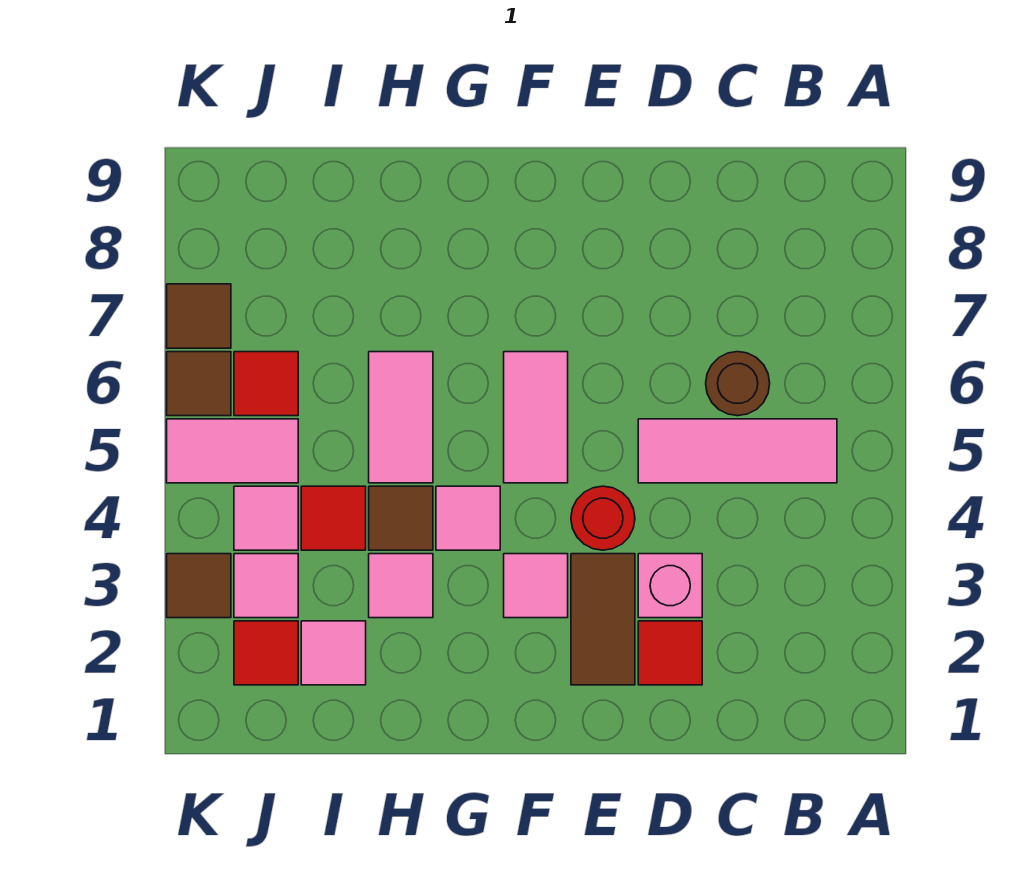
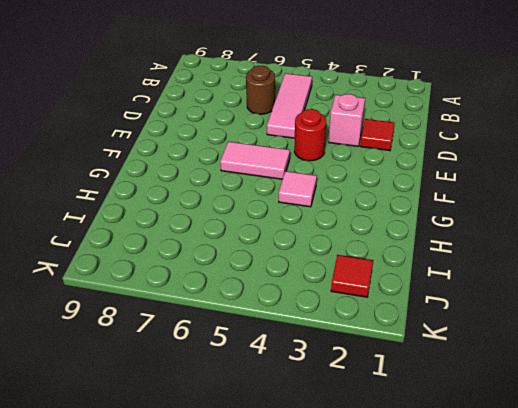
none -> brown 1x2 tile [571,554,635,685]
none -> pink 1x1 tile [504,554,568,618]
none -> pink 1x1 tile [369,554,433,618]

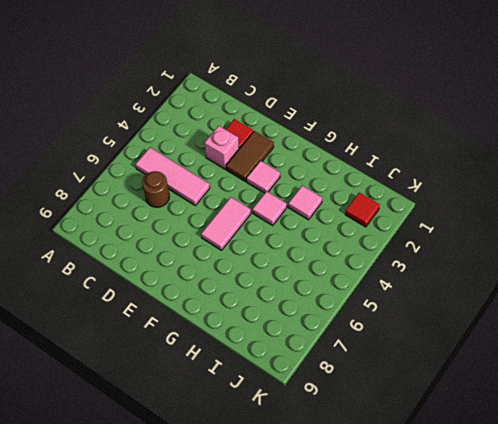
none -> red 1x1 round brick [571,486,635,550]
none -> brown 1x1 tile [369,486,433,550]
none -> pink 1x2 tile [369,352,433,483]

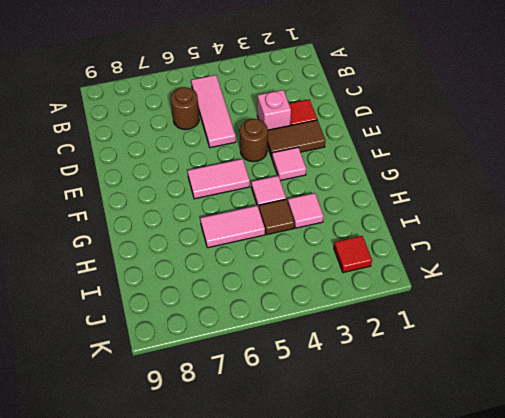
brown 1x1 round brick [240,119,268,162] -> red 1x1 round brick [571,486,635,550]
none -> pink 1x1 tile [301,621,366,685]
none -> red 1x1 tile [301,486,366,550]
none -> pink 1x1 tile [234,554,298,618]

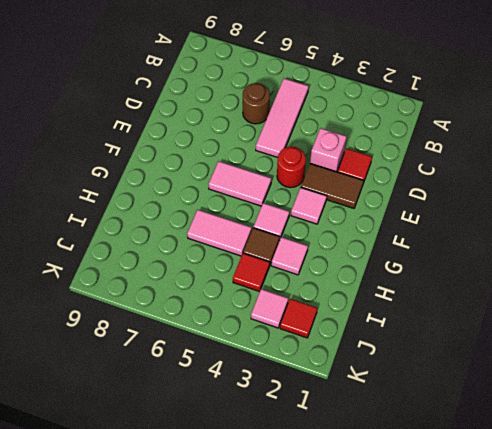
none -> pink 1x1 tile [301,621,366,685]
none -> pink 1x1 tile [234,486,298,550]
none -> pink 1x2 tile [167,419,298,483]

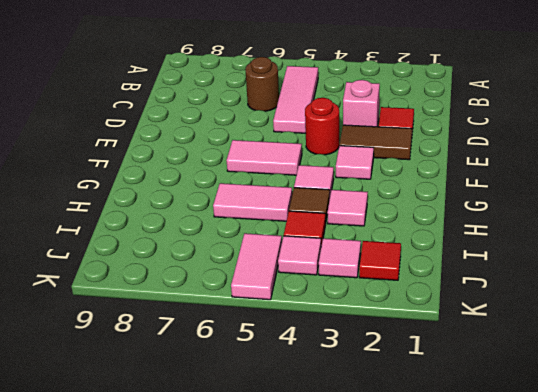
none -> pink 1x1 tile [301,621,366,685]
none -> red 1x1 tile [234,352,298,416]
none -> brown 1x1 tile [167,554,231,618]

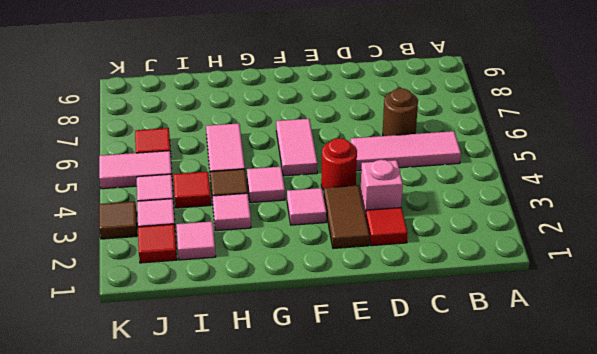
none -> brown 1x1 tile [167,352,231,416]
none -> brown 1x1 tile [167,284,231,348]

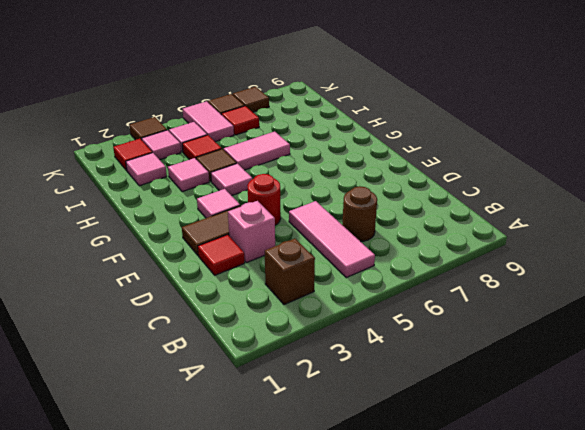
brown 1x1 brick [265,239,315,305] -> none
none -> pink 1x2 tile [504,352,568,483]

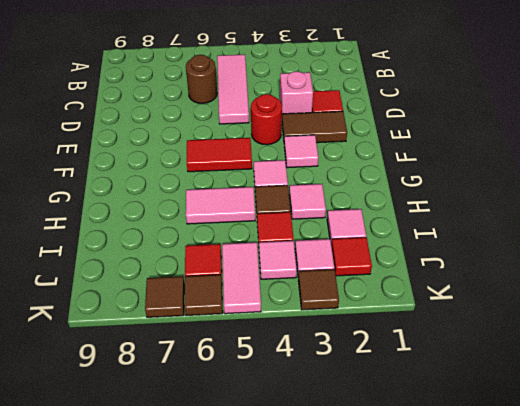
red 1x2 tile [187,138,252,172] -> pink 1x2 tile [504,352,568,483]

